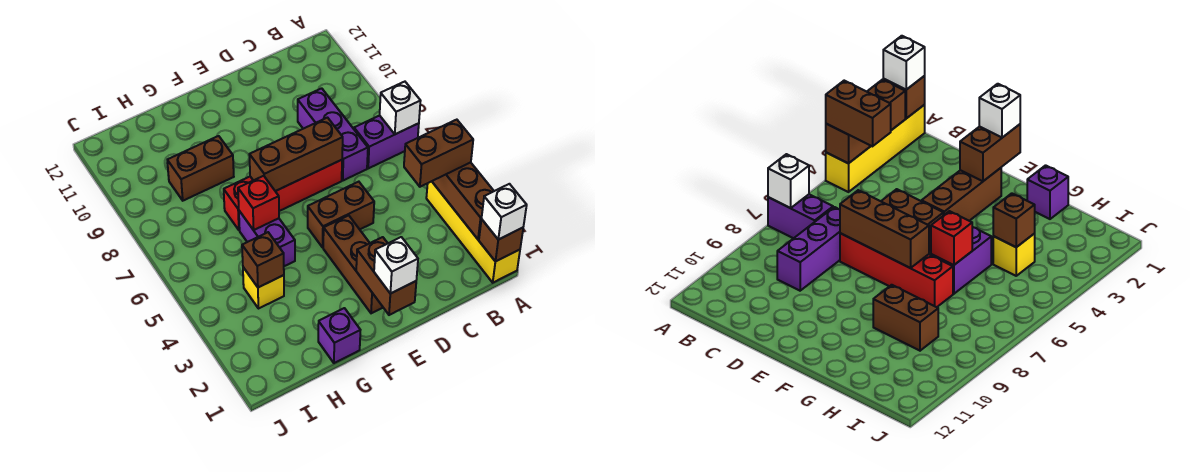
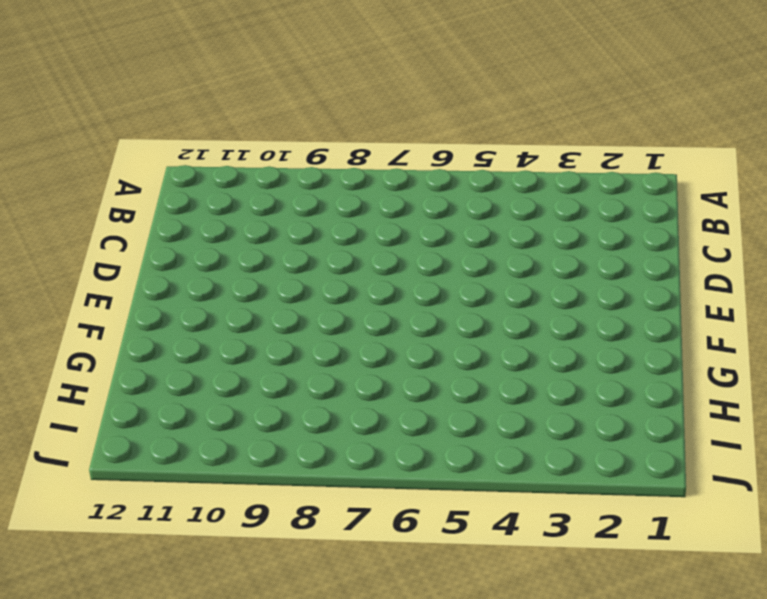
none -> yellow 1x4 brick [426,181,520,283]
none -> purple 1x2 brick [354,116,419,168]
none -> purple 1x3 brick [298,88,368,180]

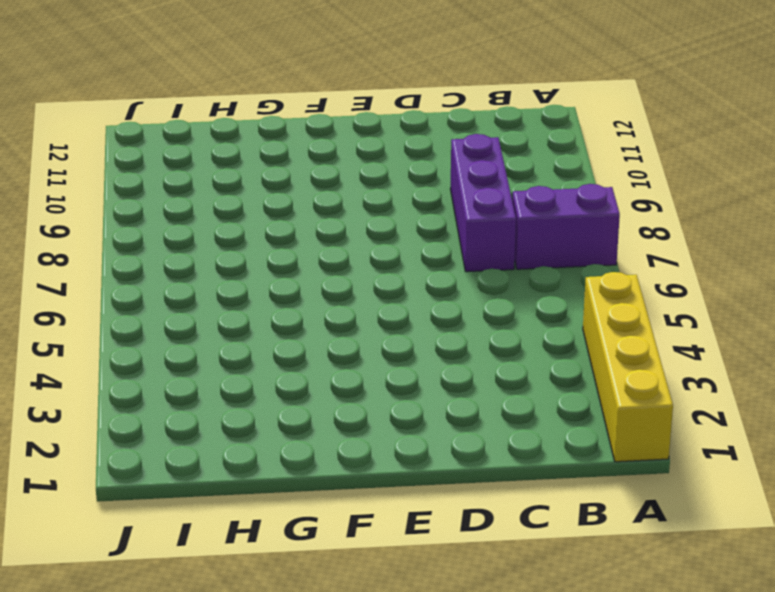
none -> brown 1x2 brick [308,182,374,247]
none -> red 1x4 brick [224,160,342,230]
none -> brown 1x3 brick [323,215,383,313]

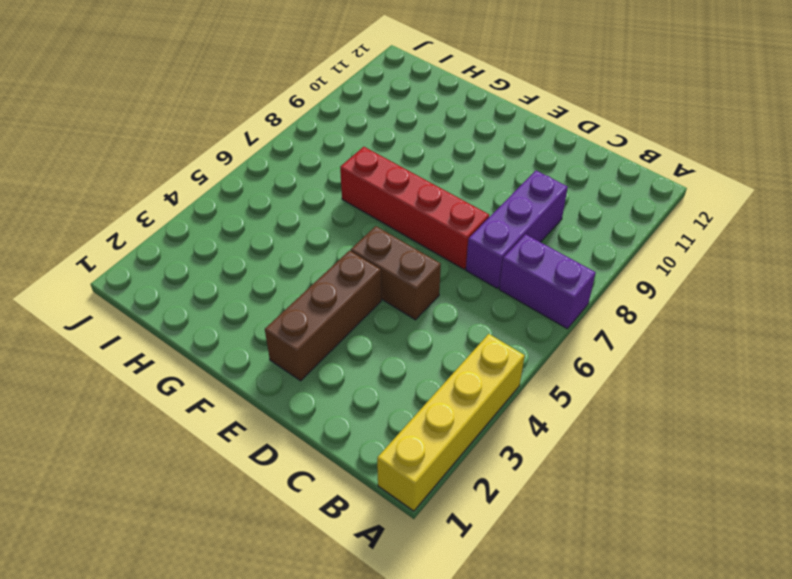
none -> purple 1x1 brick [318,308,360,363]
none -> purple 1x2 brick [239,211,295,266]
none -> brown 1x2 brick [167,136,234,201]

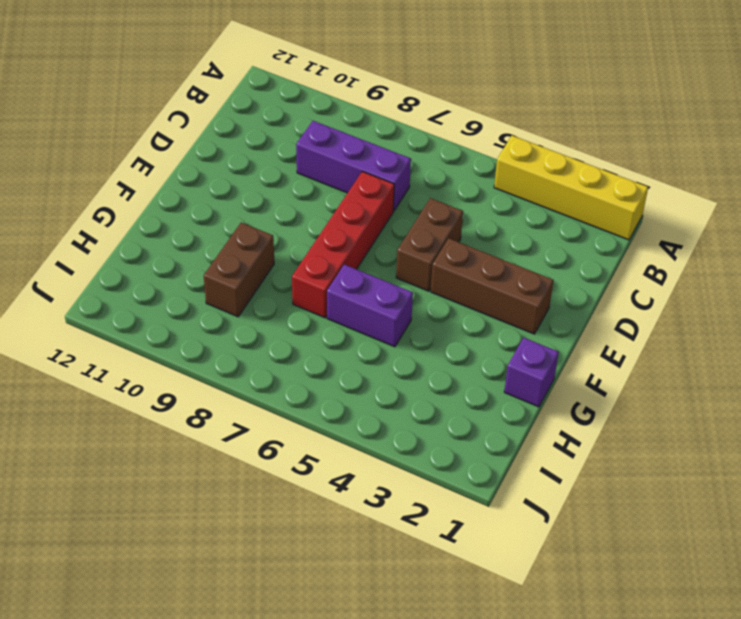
none -> purple 1x2 brick [354,116,419,168]
none -> yellow 1x1 brick [243,267,284,309]
none -> brown 1x1 brick [479,219,523,262]

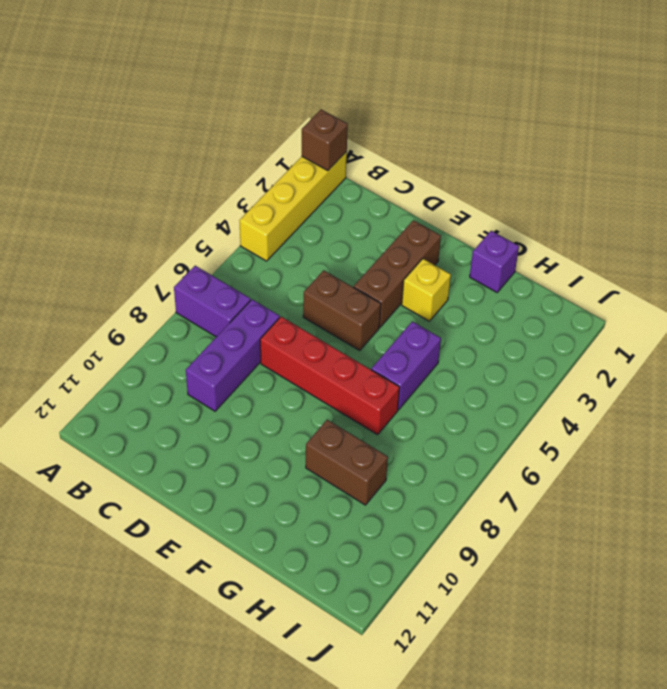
yellow 1x1 brick [402,259,451,321] -> yellow 1x1 brick moved to [243,267,284,309]
none -> brown 1x3 brick [432,162,494,239]
none -> white 1x1 brick [380,82,420,134]
none -> brown 1x3 brick [249,118,343,191]

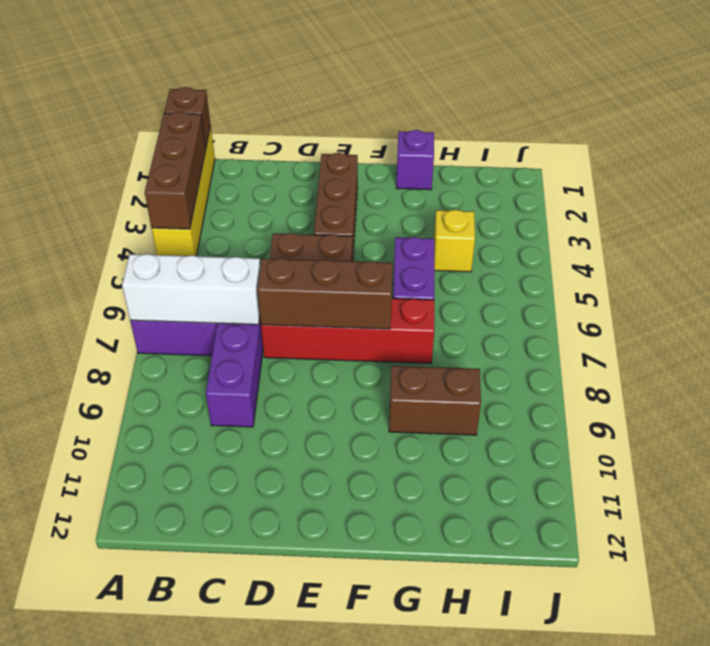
white 1x3 brick [122,254,260,325] -> white 1x1 brick [380,82,420,134]
none -> brown 1x2 brick [356,237,416,315]
none -> red 1x1 brick [238,176,279,230]
none -> brown 1x1 brick [242,232,284,287]

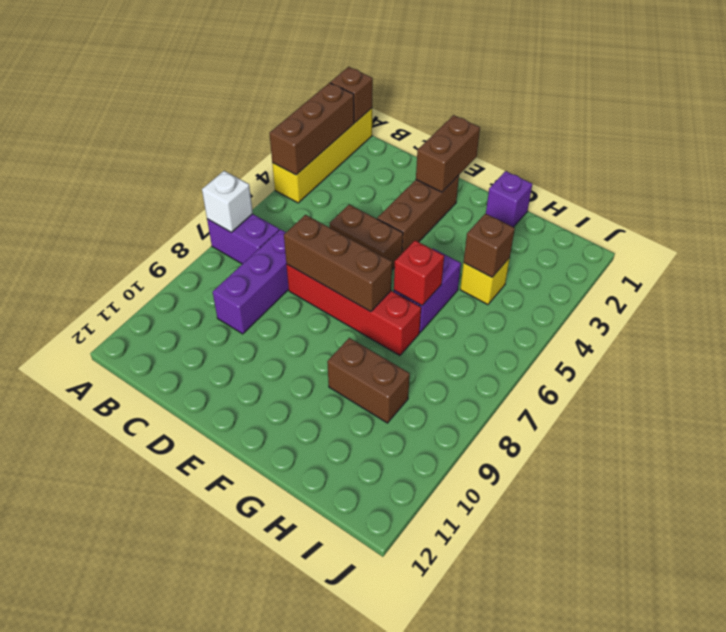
none -> white 1x1 brick [482,184,527,240]
none -> brown 1x2 brick [404,120,473,187]
none -> white 1x1 brick [374,237,418,294]

